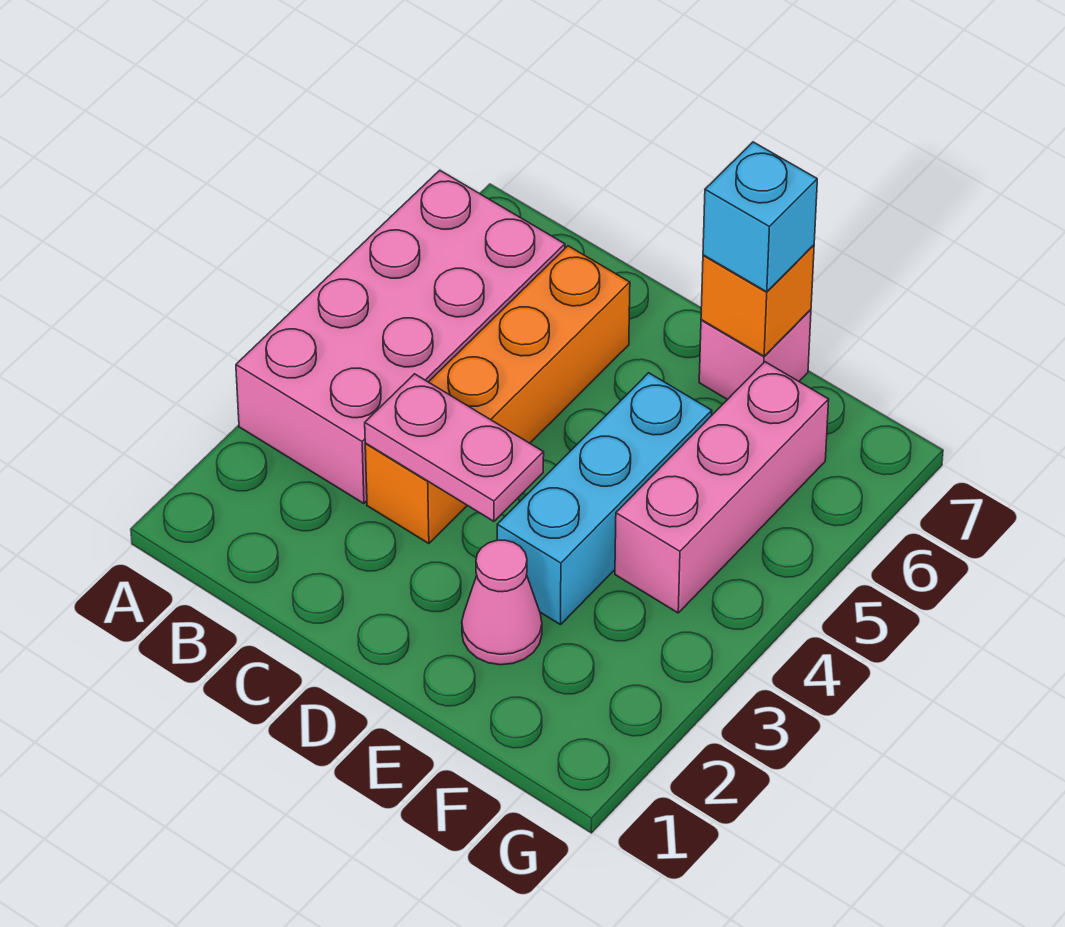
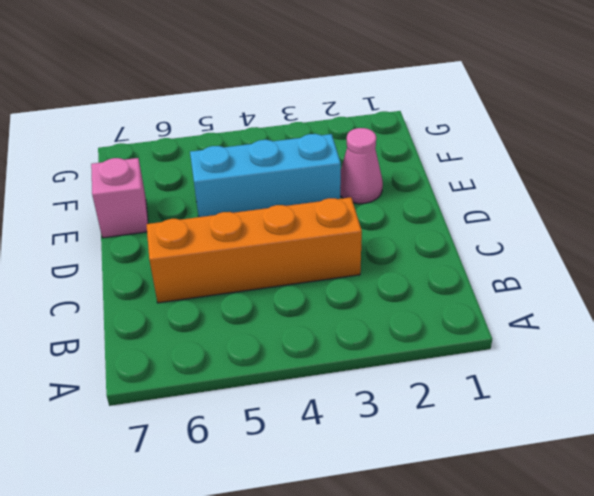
none -> pink 2x4 brick [236,170,565,504]
none -> pink 1x3 brick [615,362,829,613]

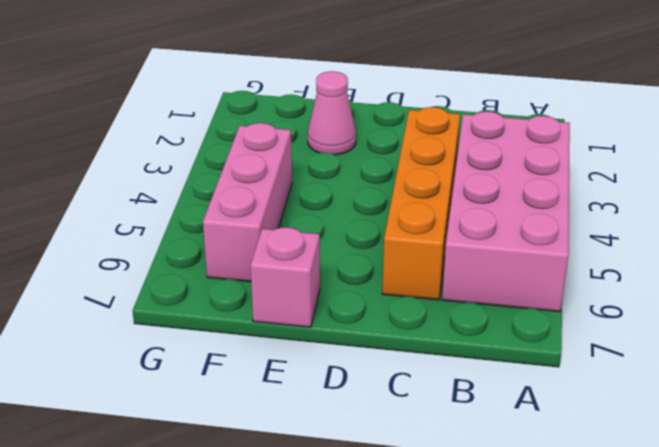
none -> cyan 1x3 brick [497,373,712,625]
none -> pink 1x2 plate [365,374,544,521]

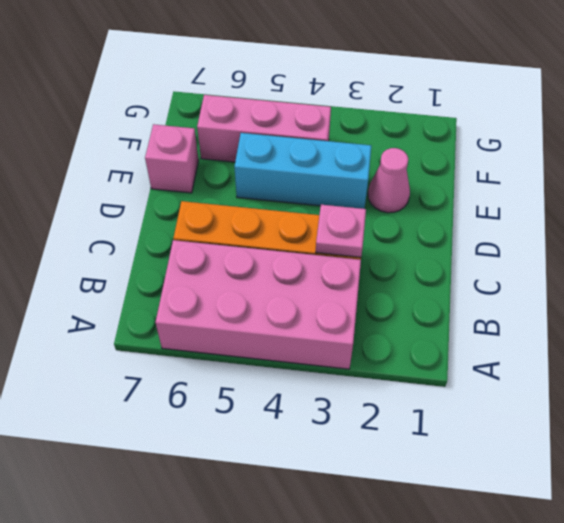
pink 1x1 plate [316,205,366,257] -> pink 1x2 plate [365,374,544,521]
none -> orange 1x1 brick [701,245,814,356]
none -> cyan 1x1 brick [703,142,817,292]

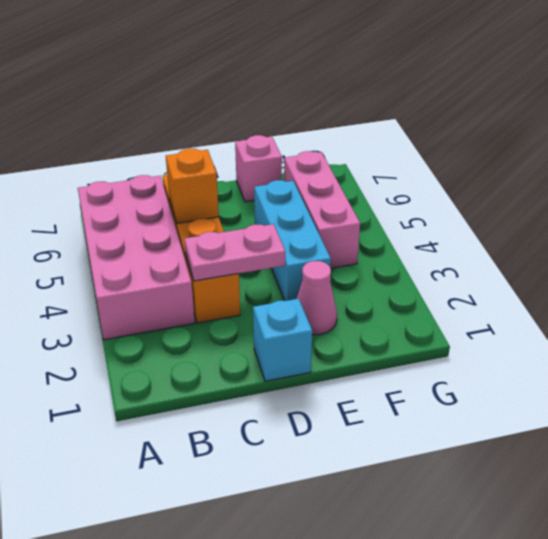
orange 1x1 brick [166,149,219,223] -> orange 1x1 brick moved to [701,245,814,356]
cyan 1x1 brick [253,299,312,381] -> cyan 1x1 brick moved to [703,142,817,292]

